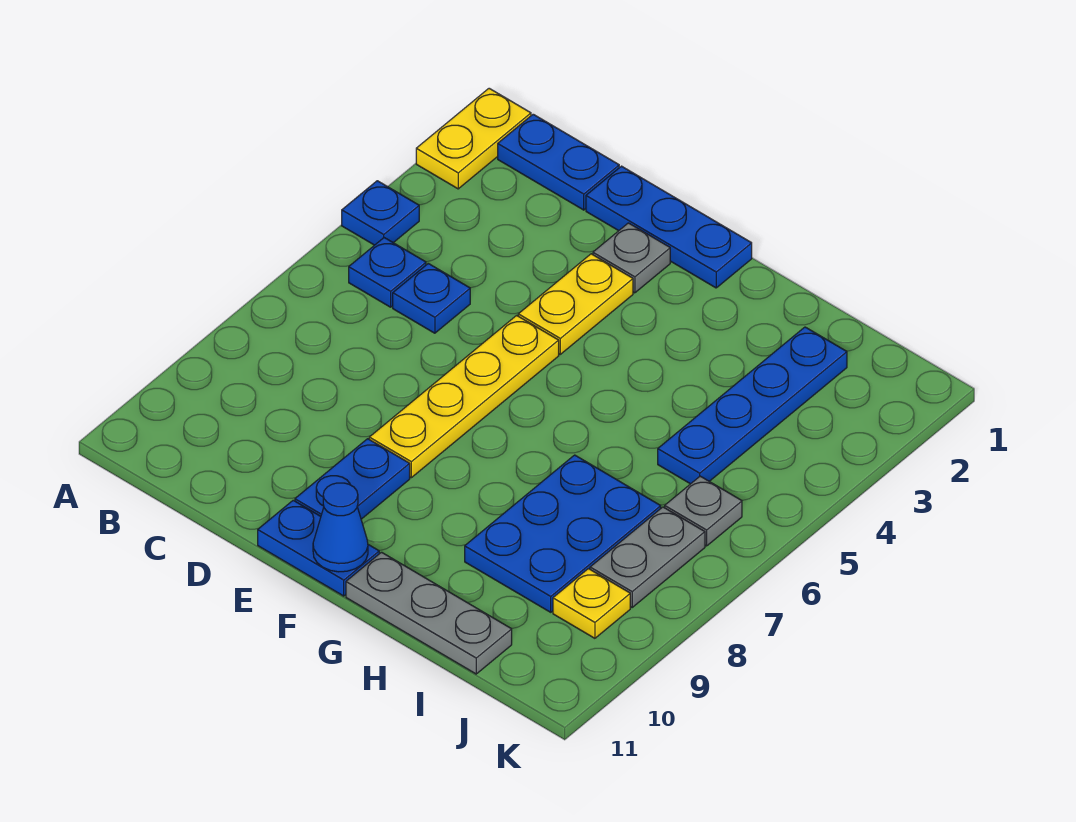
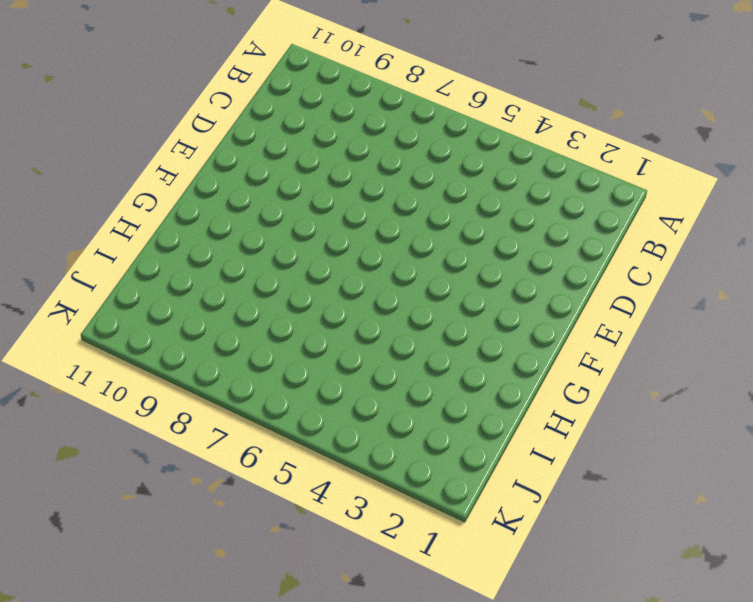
none -> yellow 1x2 plate [416,88,531,189]
none -> blue 1x1 plate [342,181,419,245]
none -> blue 1x2 plate [498,114,619,210]

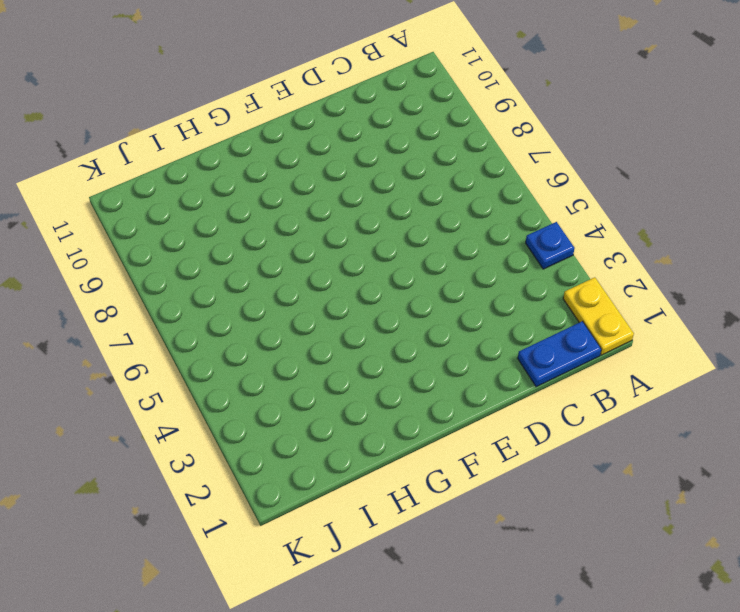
none -> blue 1x1 plate [349,238,426,307]
none -> blue 1x1 plate [393,263,470,333]
none -> blue 1x3 plate [586,166,752,288]

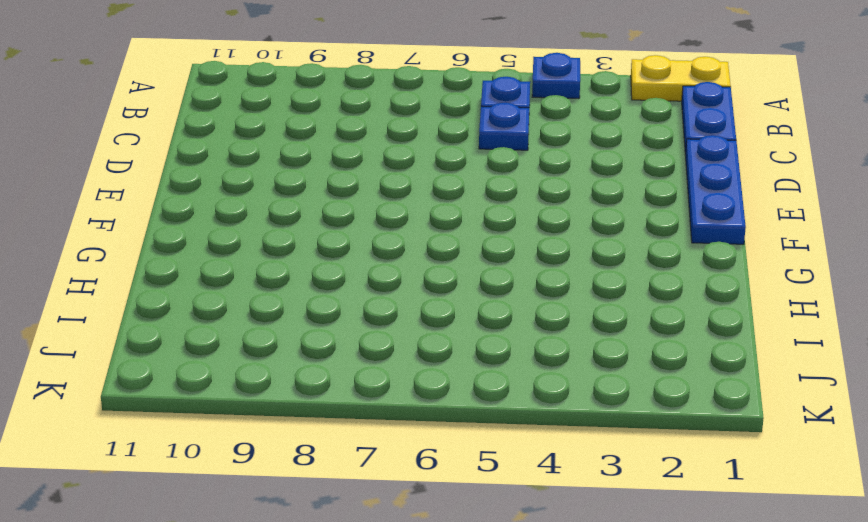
none -> grey 1x1 plate [593,223,670,293]
none -> yellow 1x2 plate [518,254,633,354]
none -> yellow 1x4 plate [369,315,559,478]

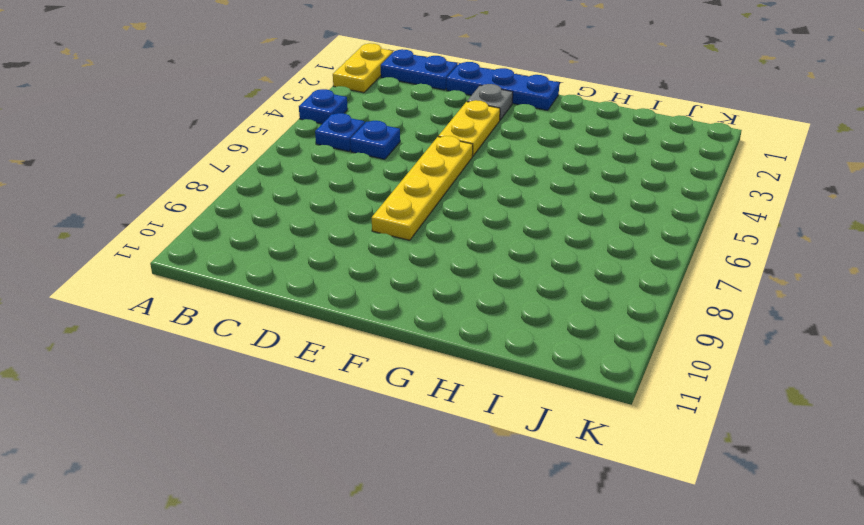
none -> blue 1x2 plate [295,439,410,519]
none -> blue 1x2 plate [258,500,379,596]
none -> grey 1x3 plate [346,552,512,674]

